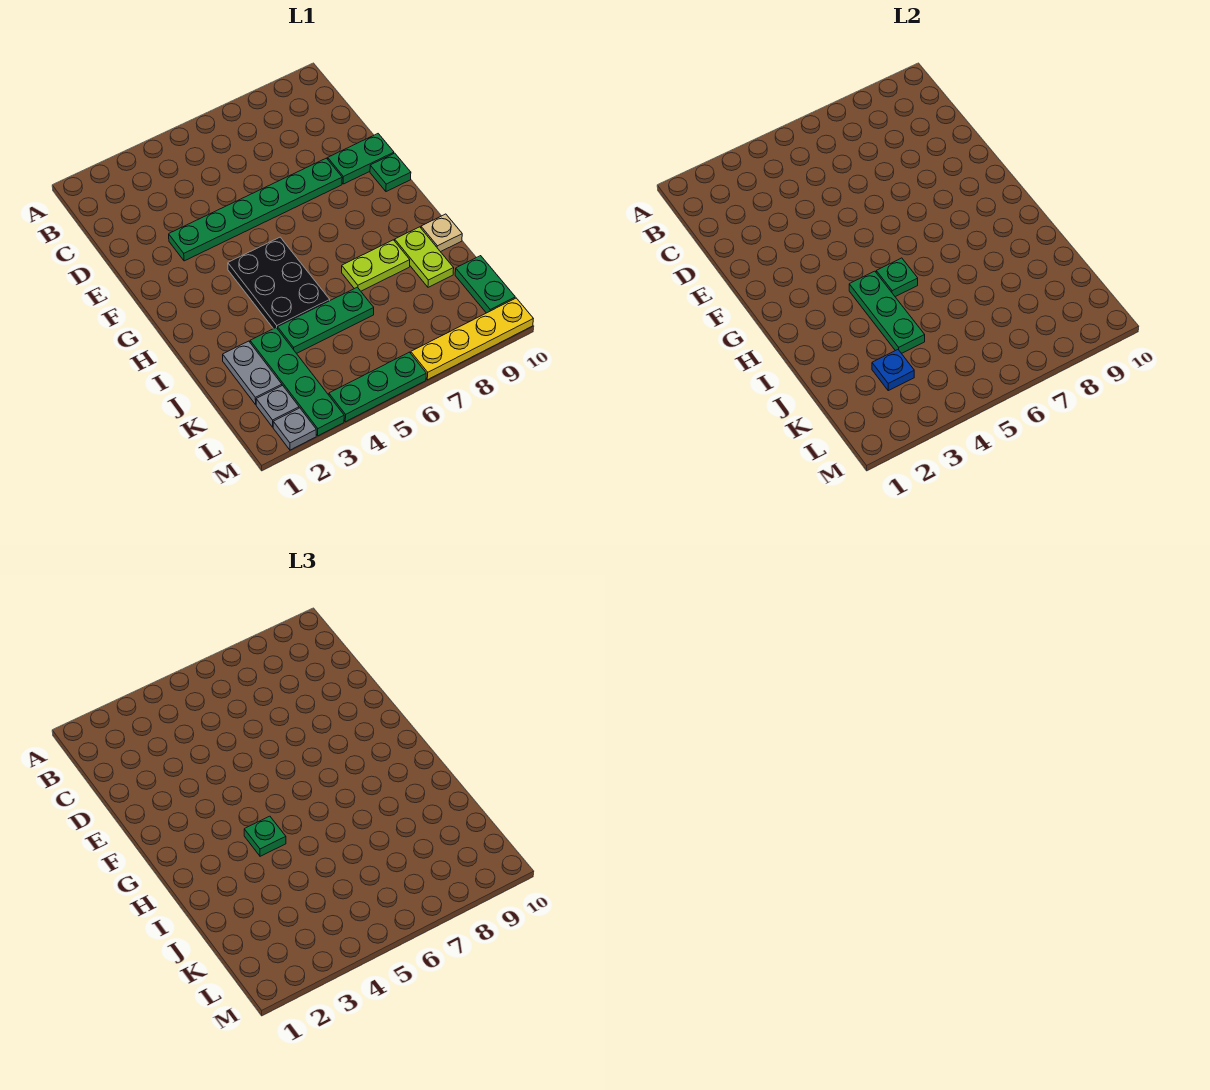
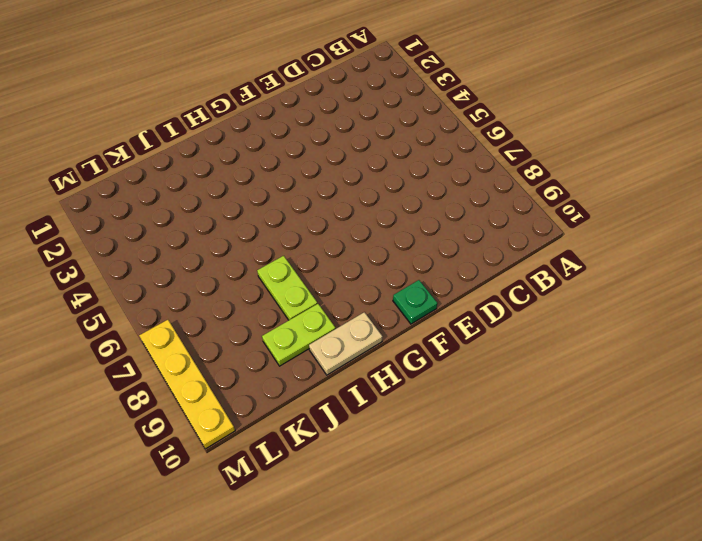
tan 1x2 plate [309,312,383,375] -> tan 1x1 plate [421,214,462,252]
none -> green 1x6 plate [169,158,342,261]
none -> green 1x2 plate [328,134,394,184]
none -> black 2x3 plate [228,237,330,329]

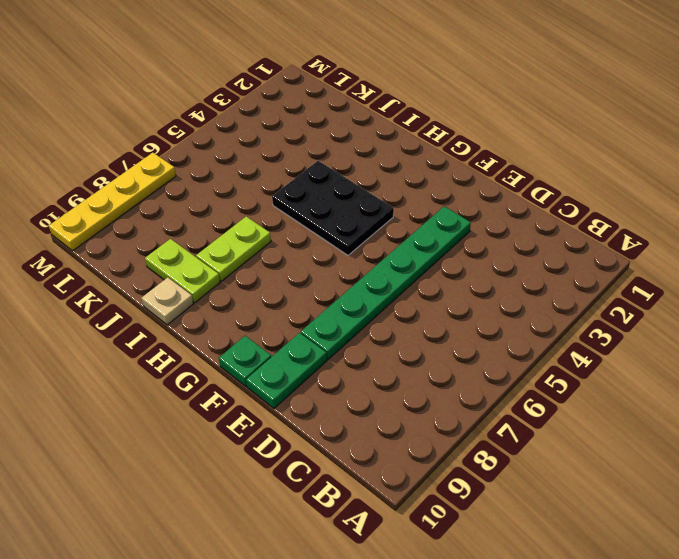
none -> grey 1x2 plate [223,341,282,404]
none -> green 1x4 plate [250,328,344,436]
none -> green 1x3 plate [278,287,374,353]

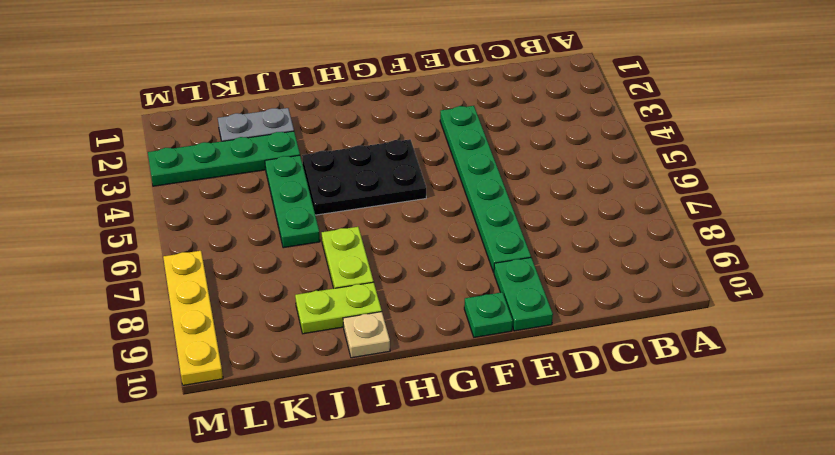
none -> green 1x2 plate [455,256,515,313]
none -> grey 1x1 plate [256,385,299,427]
none -> grey 1x1 plate [273,408,316,450]

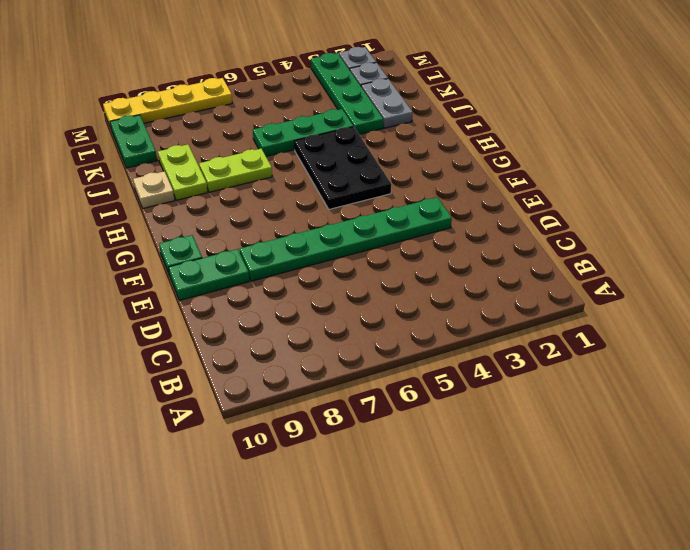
none -> green 1x3 plate [329,352,426,422]
none -> green 1x3 plate [849,271,925,353]
none -> green 1x1 plate [876,258,918,297]

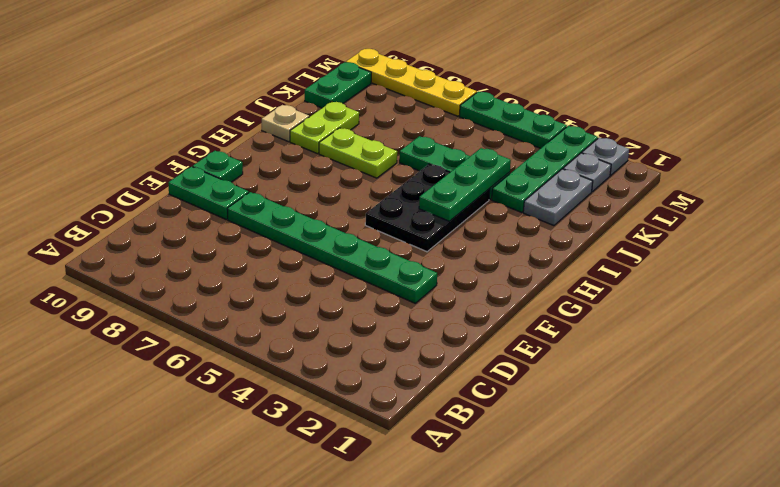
none -> green 1x1 plate [876,258,918,297]
none -> blue 1x1 plate [872,350,914,391]
none -> green 1x1 plate [244,816,286,856]

